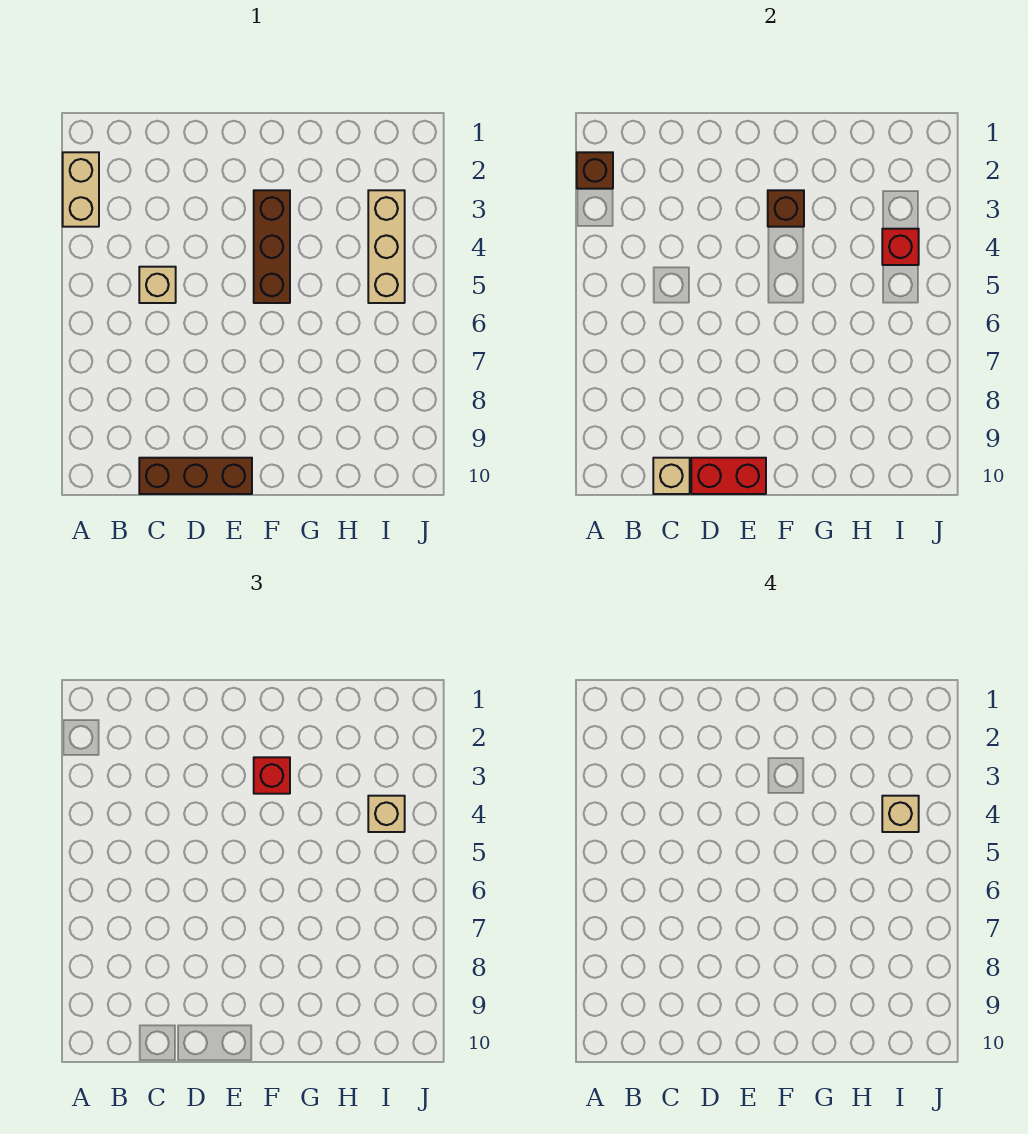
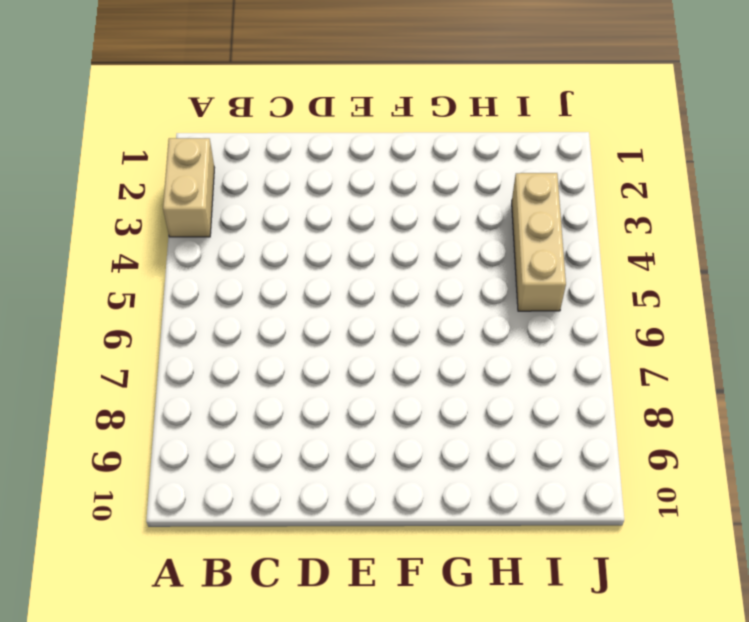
none -> tan 1x1 brick [139,267,176,303]
none -> brown 1x3 brick [139,458,252,494]
none -> brown 1x3 brick [254,190,290,303]

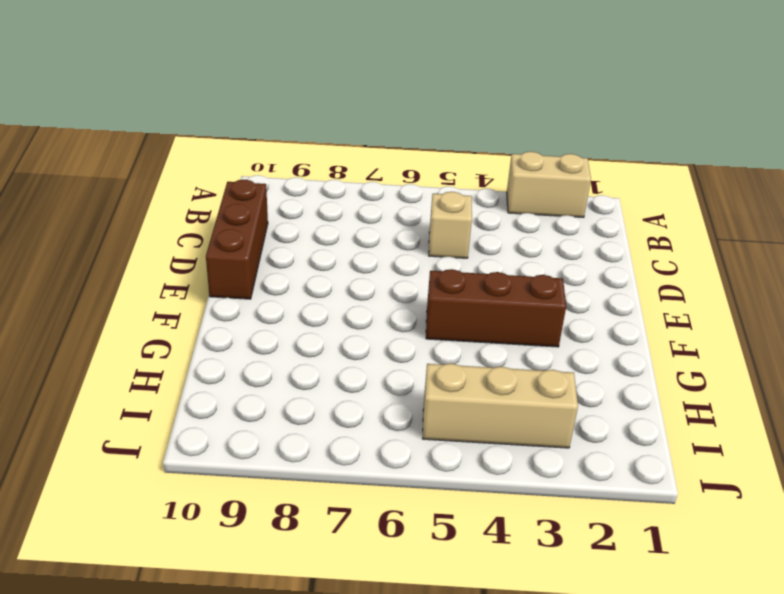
none -> brown 1x1 brick [577,152,613,189]
none -> tan 1x1 brick [653,458,690,494]
none -> red 1x2 brick [691,458,766,494]

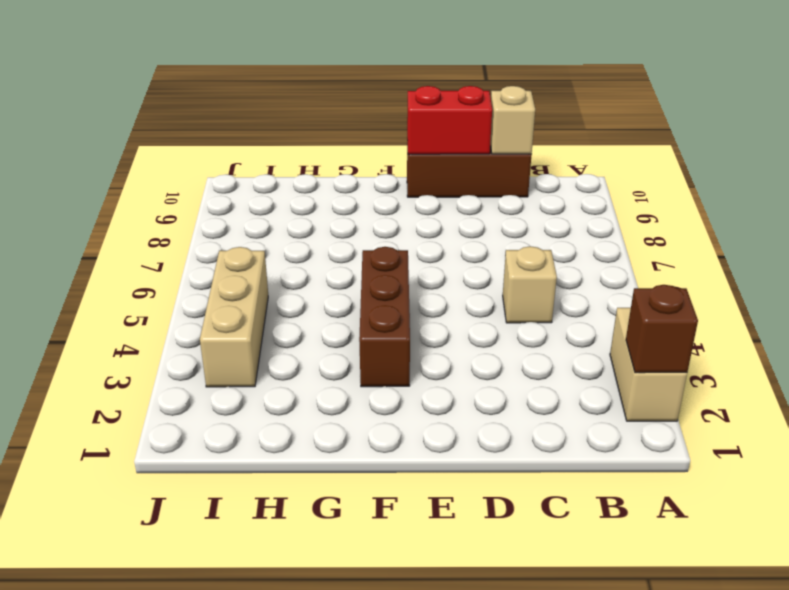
none -> brown 1x1 brick [768,190,804,227]
none -> red 1x1 brick [882,229,919,265]
none -> red 1x1 brick [254,757,290,794]

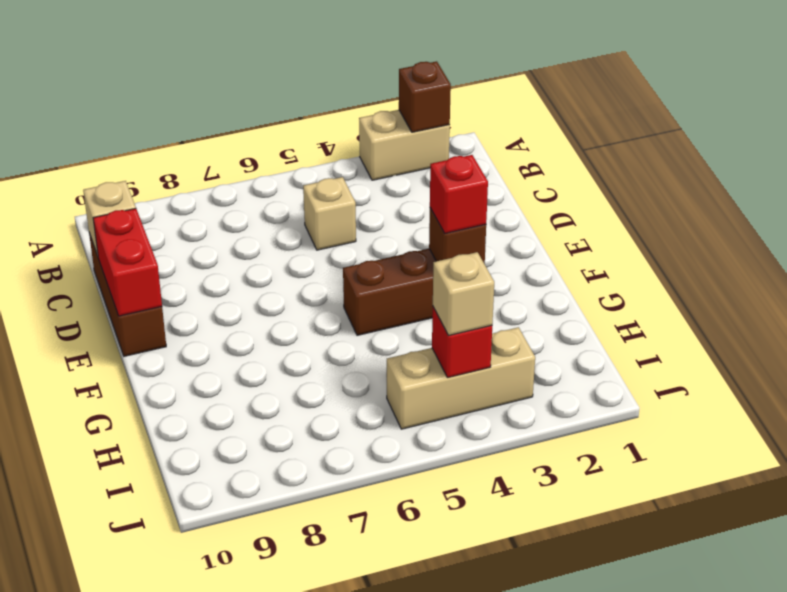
none -> tan 1x1 brick [882,796,919,832]

